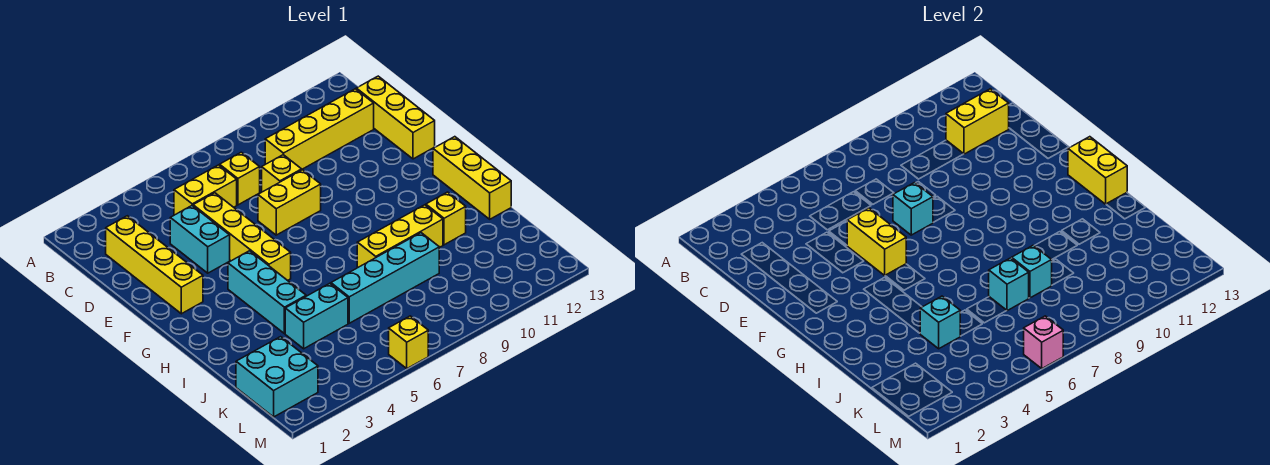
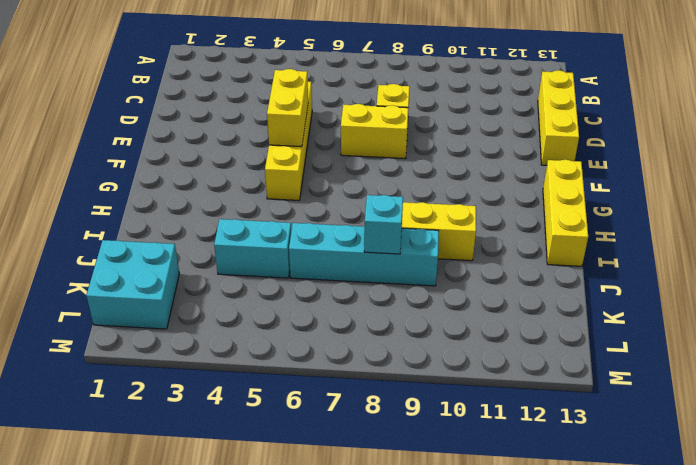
none -> yellow 1x4 brick [106,216,203,314]
none -> yellow 1x2 brick [174,165,237,215]
none -> yellow 1x1 brick [220,152,260,205]

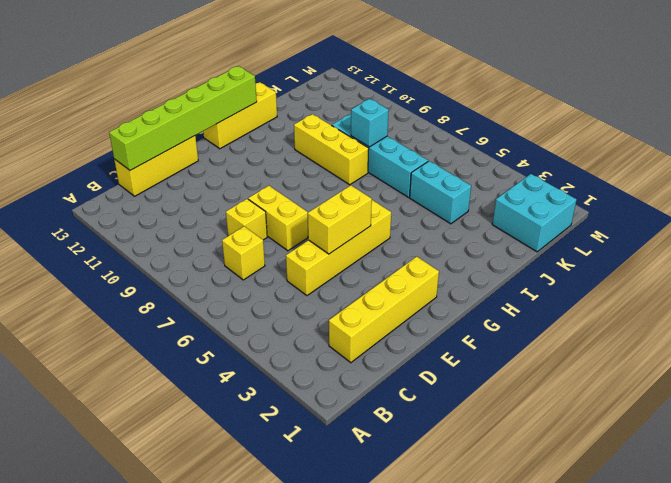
lime 1x6 brick [109,66,257,170] -> yellow 1x2 brick [1068,137,1127,204]
none -> yellow 1x2 brick [174,165,237,215]
none -> yellow 1x4 brick [265,89,374,169]
none -> cyan 1x2 brick [170,206,230,273]

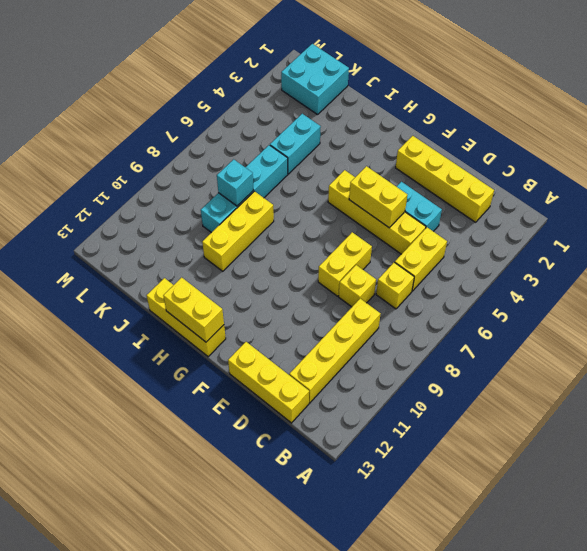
none -> cyan 1x3 brick [228,251,306,334]
none -> yellow 1x1 brick [426,192,466,245]
none -> yellow 1x1 brick [389,316,428,368]

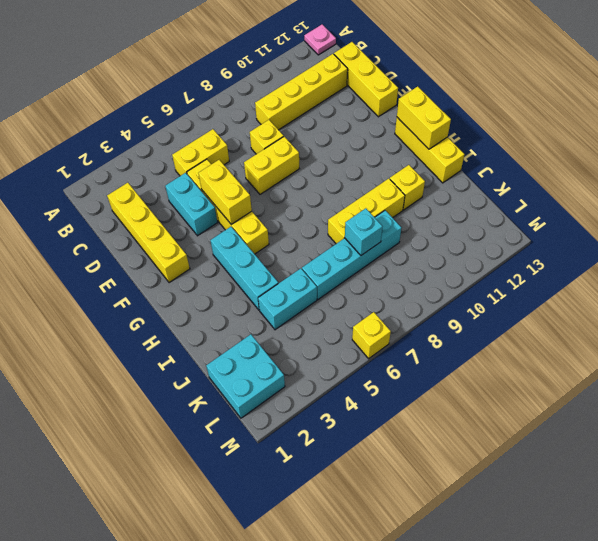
pink 1x1 plate [304,24,336,55] -> none
none -> yellow 1x1 brick [220,152,260,205]
none -> yellow 1x2 brick [946,89,1009,154]
none -> cyan 1x1 brick [893,183,933,235]

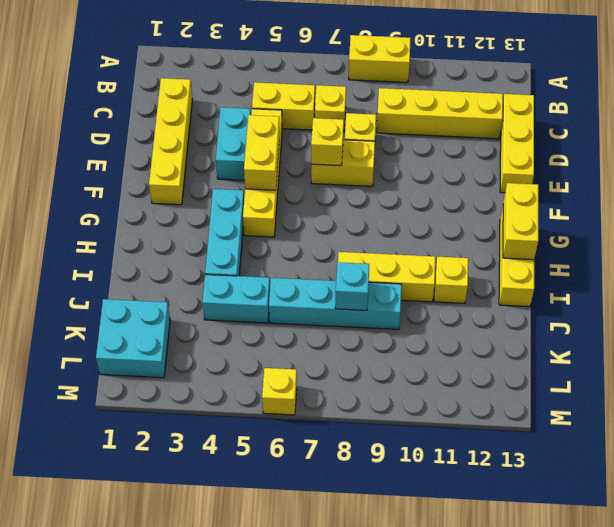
yellow 1x2 brick [349,35,411,82] -> yellow 1x2 brick moved to [946,89,1009,154]
yellow 1x1 brick [311,118,344,166] -> cyan 1x1 brick [893,183,933,235]
none -> cyan 1x1 brick [920,296,960,349]
none -> cyan 1x1 brick [989,258,1029,311]
none -> pink 1x1 brick [1024,316,1063,368]

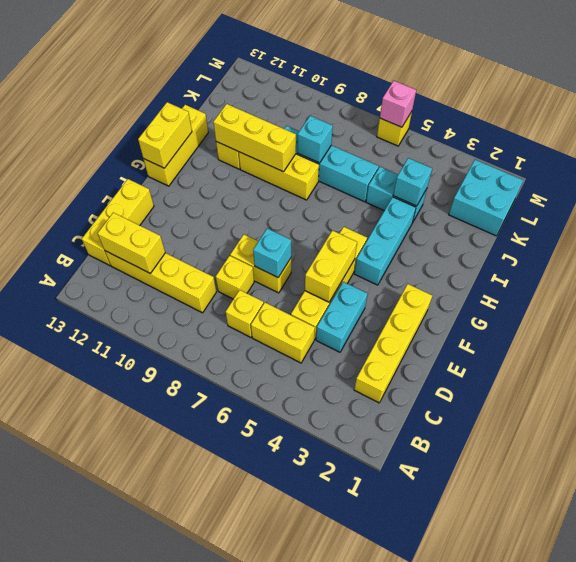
yellow 1x3 brick [213,104,296,172] -> none
none -> cyan 1x1 brick [989,258,1029,311]

